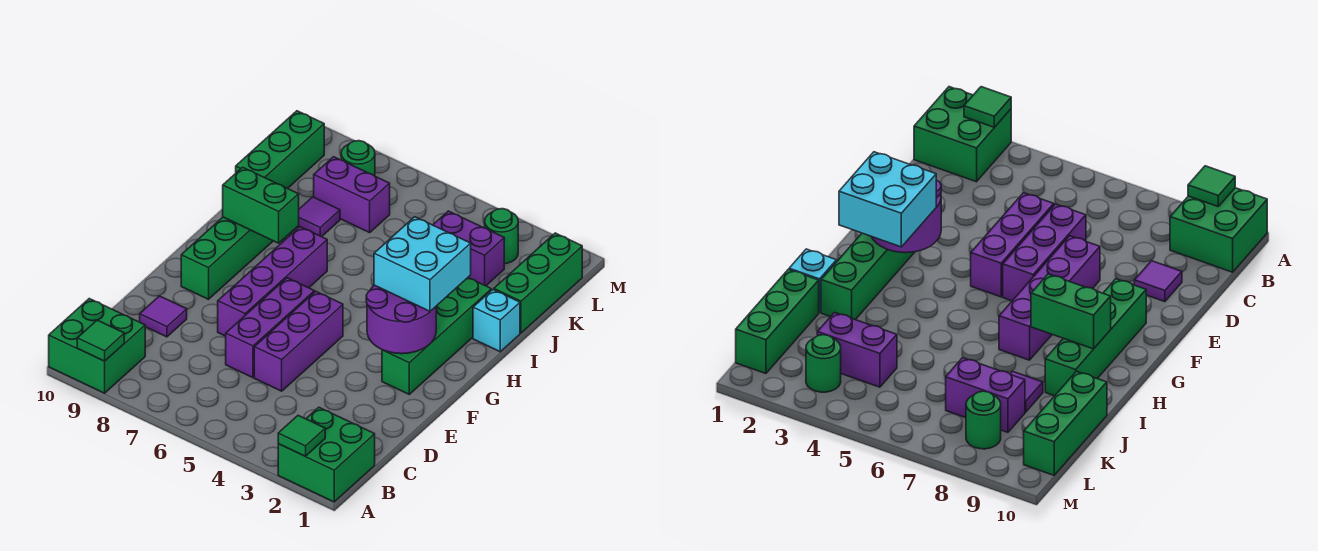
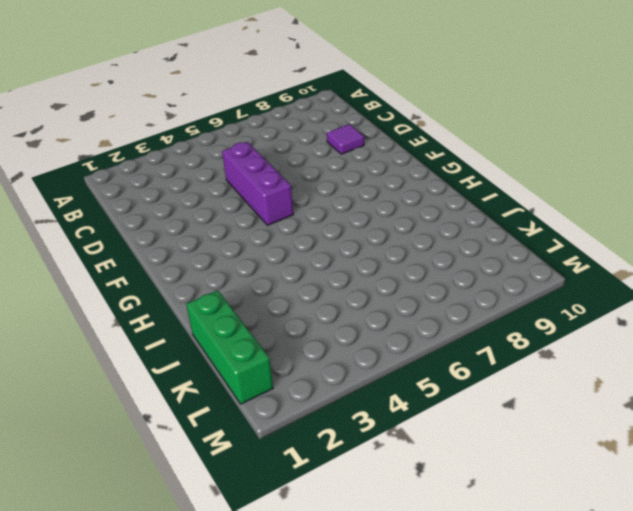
none -> green 2x2 brick [278,407,375,502]
none -> green 2x2 brick [49,299,145,393]
none -> purple 1x3 brick [226,278,314,378]

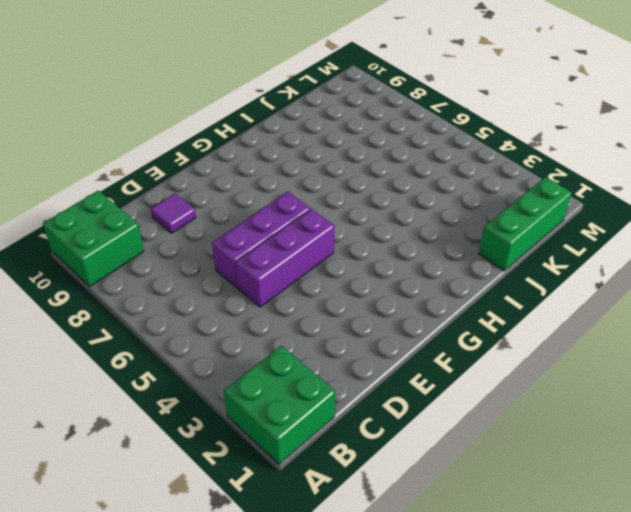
none -> purple 1x4 brick [218,227,327,336]
none -> green 1x4 brick [382,278,491,394]
none -> green 1x4 brick [181,217,273,299]

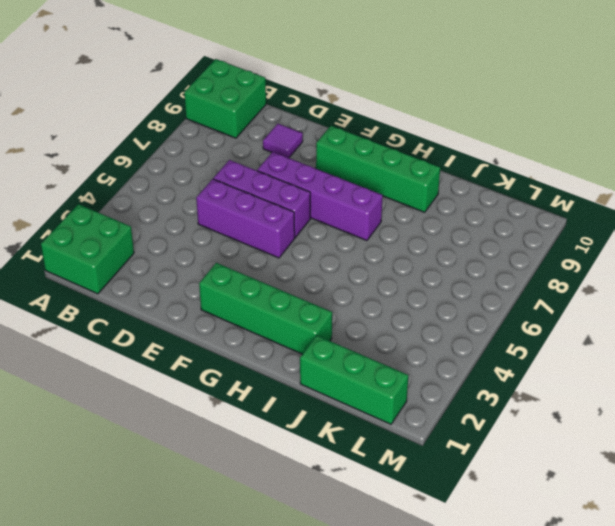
none -> cyan 1x1 brick [473,290,520,352]
none -> purple 1x1 tile [297,197,340,237]
none -> green 1x3 brick [236,111,324,189]

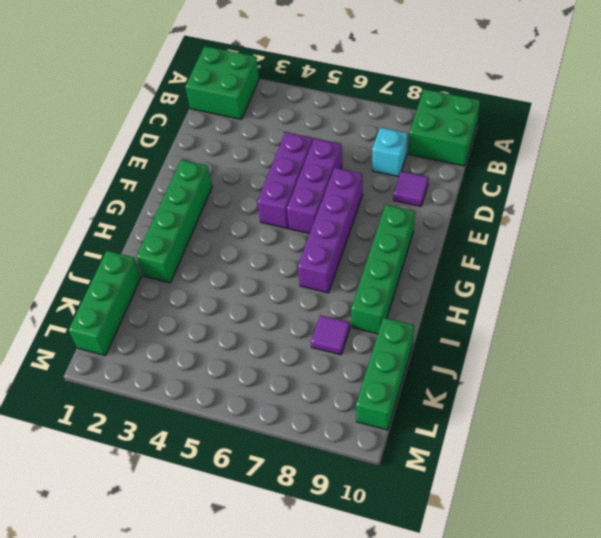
cyan 1x1 brick [372,127,408,177] -> cyan 1x1 brick moved to [473,290,520,352]
none -> purple 1x2 brick [433,211,504,286]
none -> purple 1x2 brick [314,157,390,233]
none -> green 1x1 round brick [485,209,518,264]

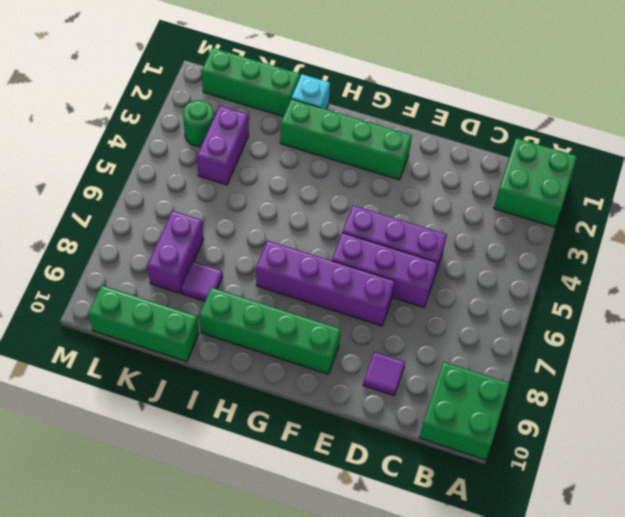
none -> green 1x1 round brick [341,141,375,176]
none -> green 1x1 tile [278,415,325,456]
none -> green 1x1 tile [77,320,124,361]

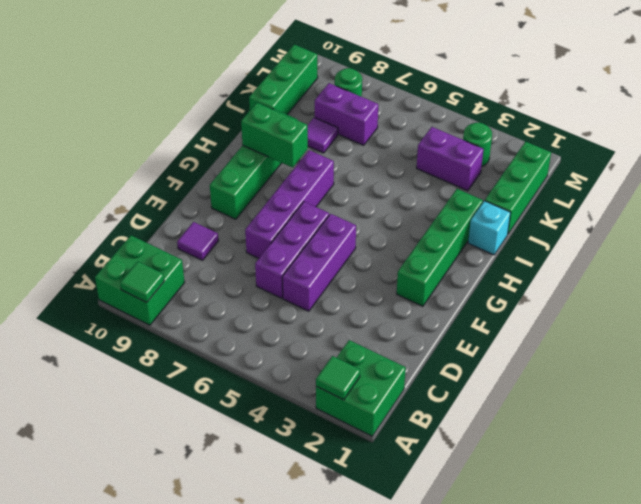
none -> purple 2x2 round brick [366,285,436,354]
none -> cyan 2x2 brick [374,217,471,311]

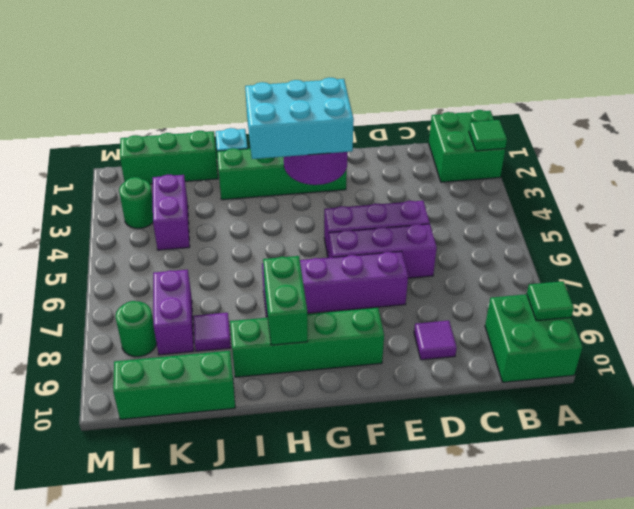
cyan 2x3 brick [245,78,354,159] -> cyan 2x2 brick [374,217,471,311]

